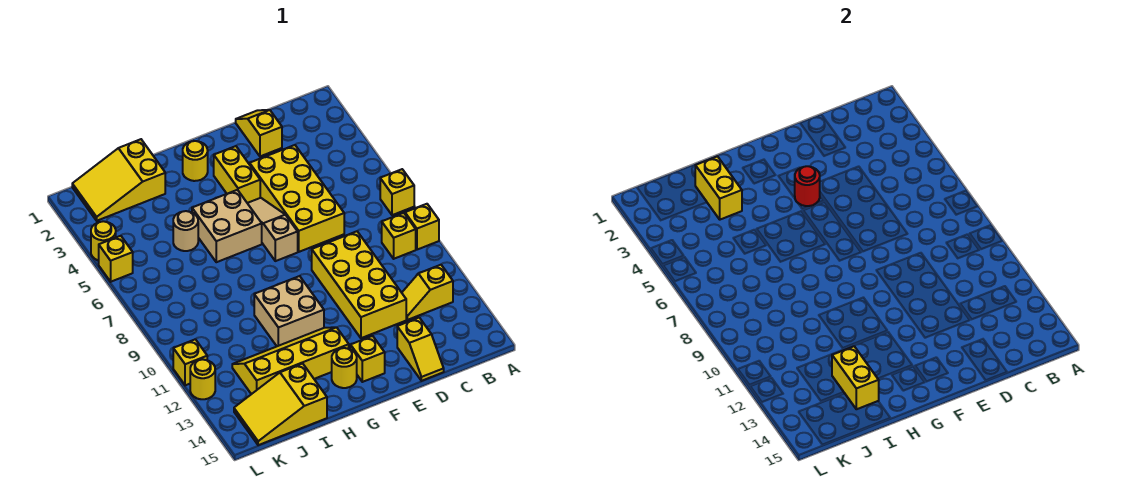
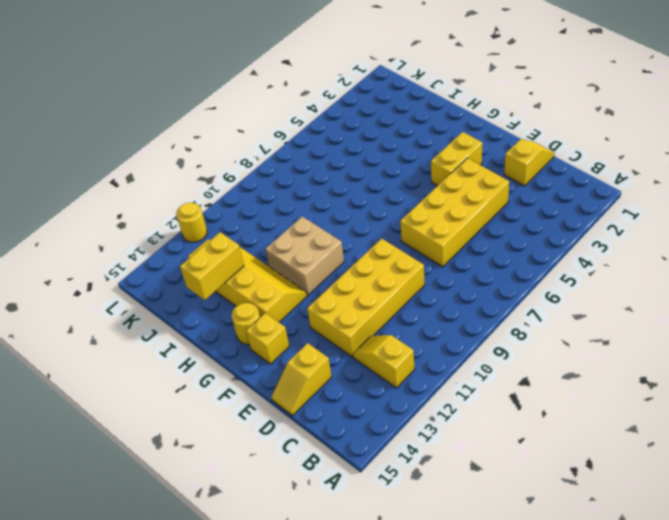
none -> yellow 1x1 brick [380,169,414,215]
none -> yellow 1x1 brick [405,204,439,250]
none -> yellow 1x1 brick [382,213,416,259]

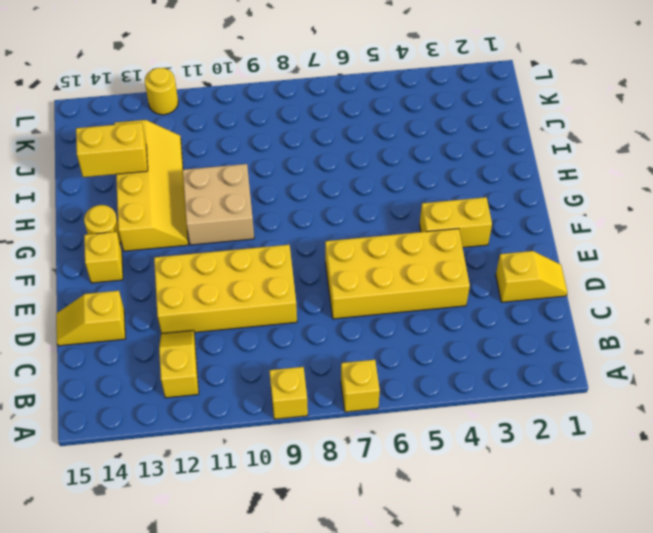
none -> yellow 1x1 brick [382,213,416,259]
none -> tan 1x3 slope [248,198,298,261]
none -> yellow 1x1 round brick [183,141,208,181]

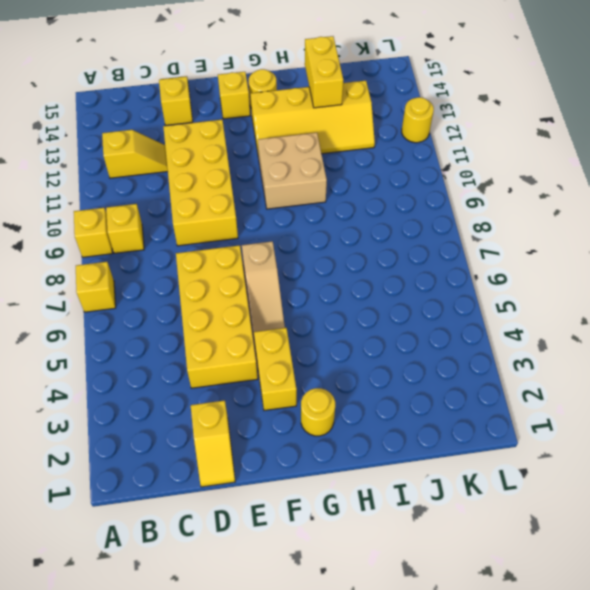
none -> tan 2x2 brick [192,190,262,262]
none -> yellow 2x3 slope [72,139,165,221]
none -> tan 1x1 round brick [173,211,198,251]

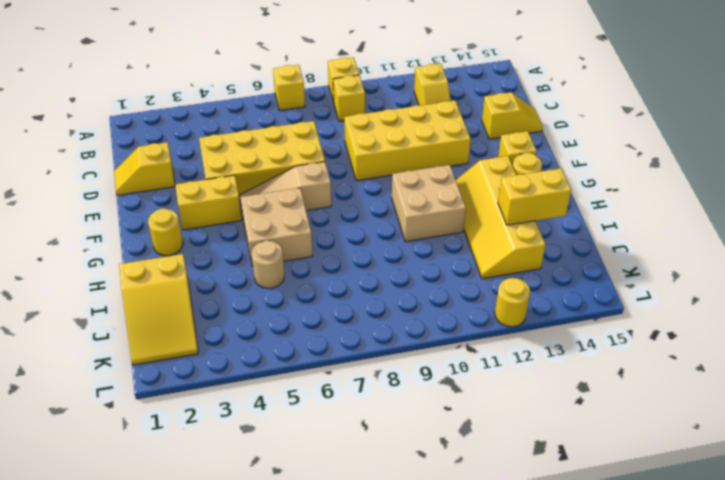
none -> yellow 2x3 slope [234,364,327,445]
none -> yellow 1x1 round brick [91,221,116,261]
none -> yellow 1x1 brick [99,236,133,282]

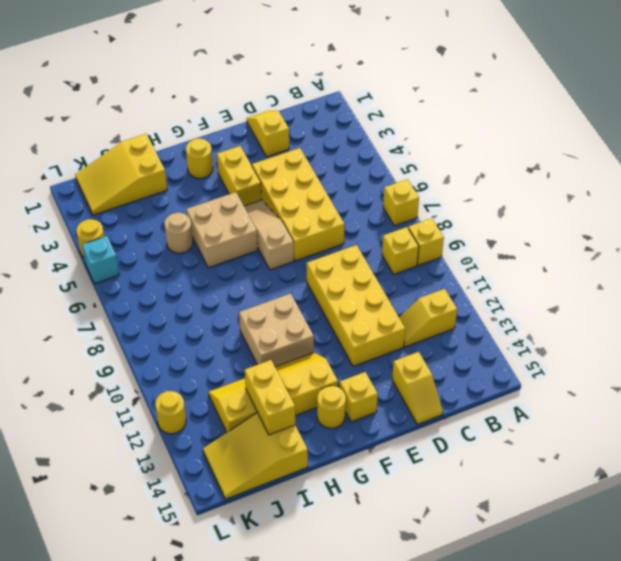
cyan 1x1 brick [82,236,119,284] -> yellow 1x1 brick [99,236,133,282]
none -> yellow 1x1 brick [173,339,207,385]
none -> red 1x1 round brick [795,166,820,206]
none -> yellow 1x2 brick [695,156,742,220]

